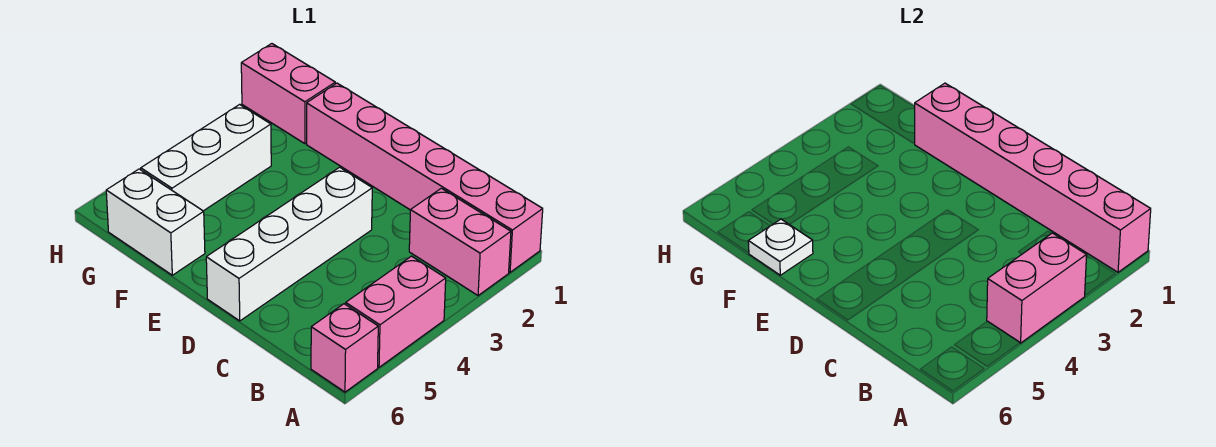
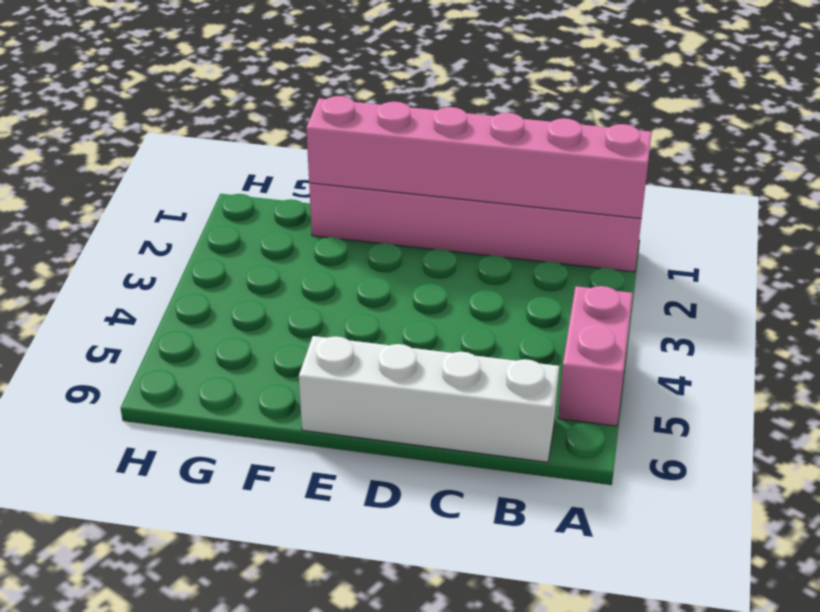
white 1x4 brick [299,336,559,462] -> white 1x4 brick turned to [206,167,372,321]
none -> pink 1x2 brick [409,188,511,296]
none -> pink 1x1 brick [311,304,378,392]

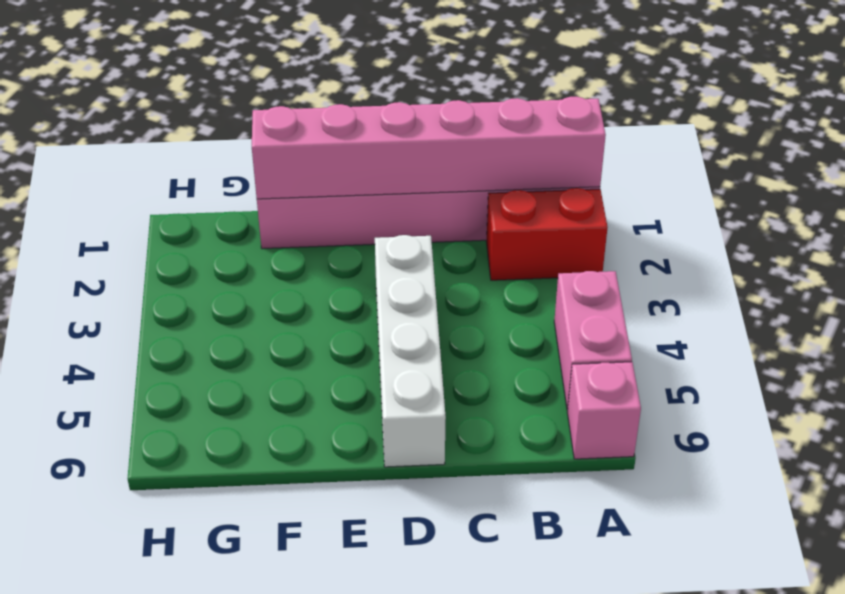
red 1x2 brick [486,188,608,280] -> pink 1x2 brick [409,188,511,296]
none -> white 1x2 brick [106,169,205,275]
none -> pink 1x2 brick [241,44,335,144]

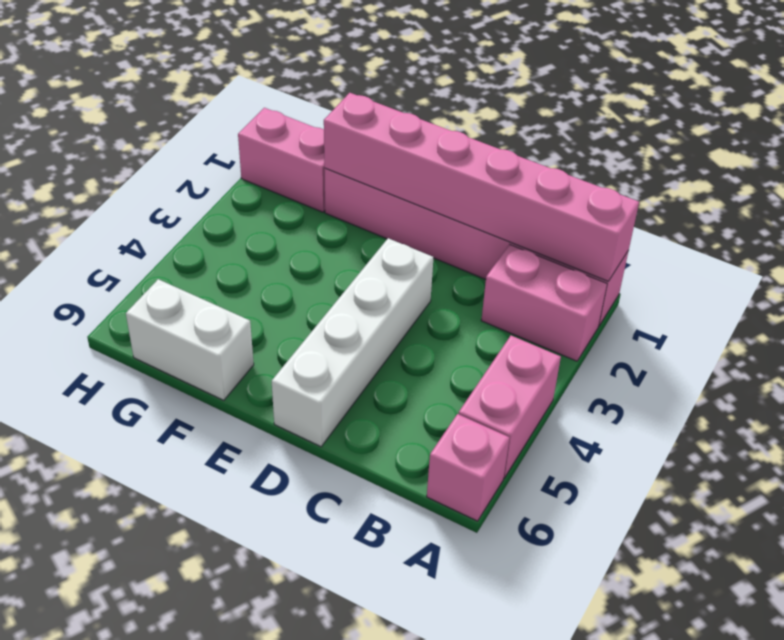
none -> white 1x3 brick [141,105,271,211]
none -> pink 1x2 brick [987,233,1087,343]

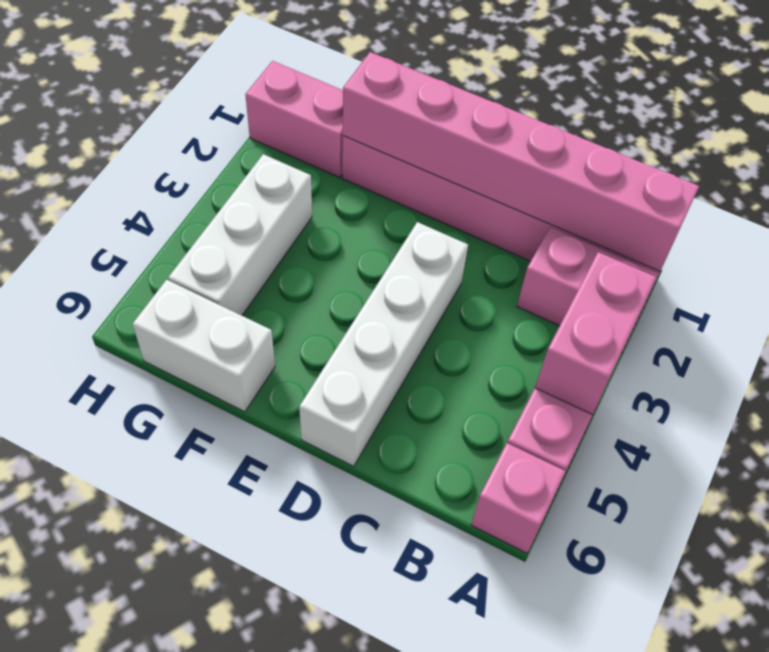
none -> white 1x1 plate [748,219,813,275]

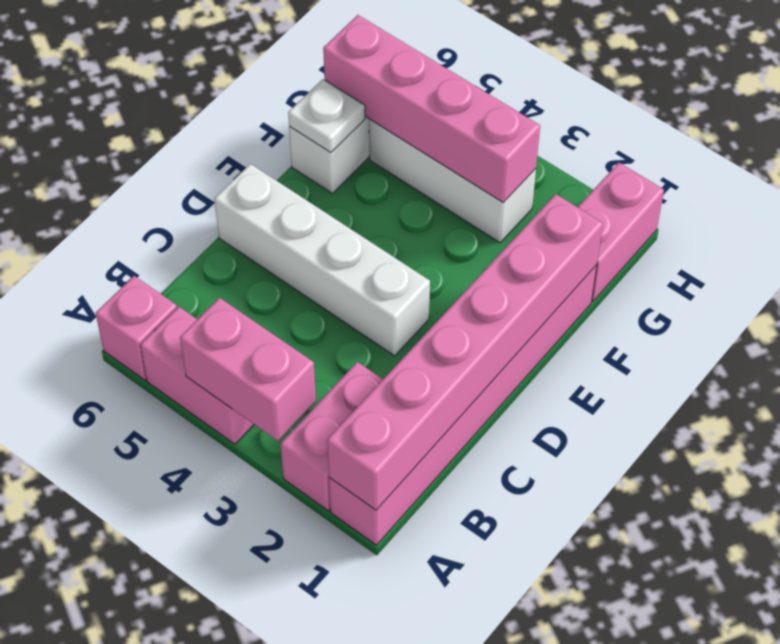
pink 1x4 brick [323,15,540,203] -> none

